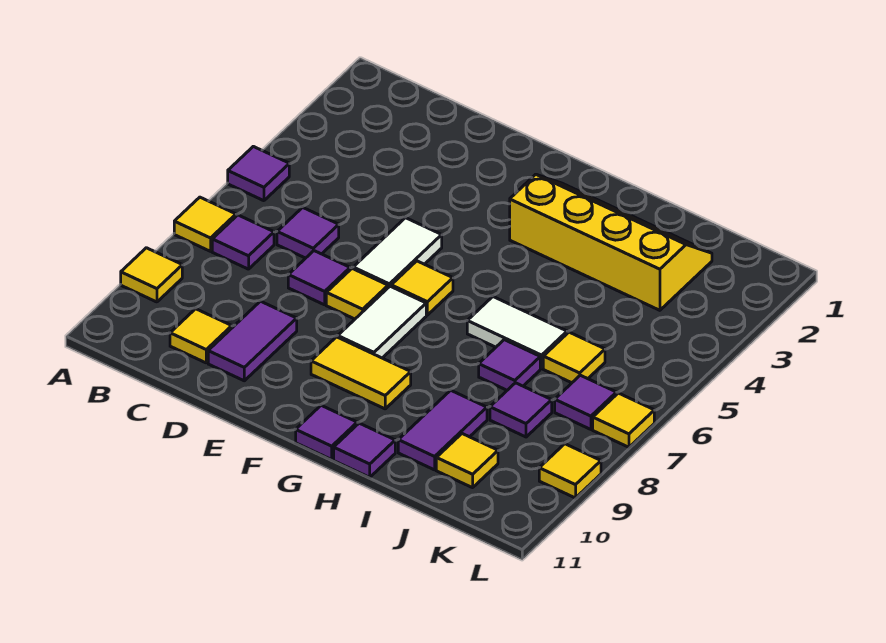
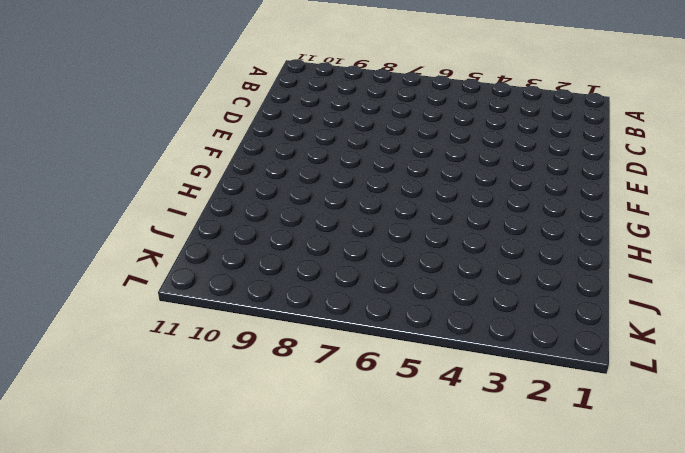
none -> purple 1x1 tile [228,146,289,201]
none -> yellow 1x1 tile [174,197,236,251]
none -> yellow 1x1 tile [121,248,182,302]

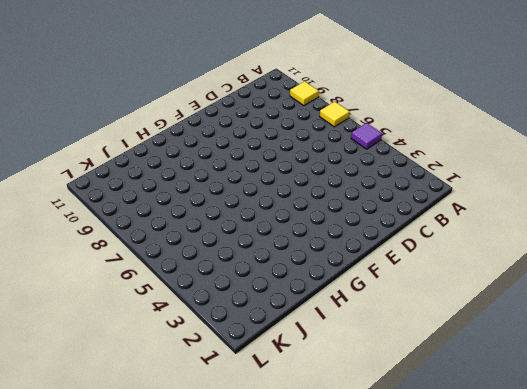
none -> purple 1x1 tile [212,215,274,269]
none -> purple 1x1 tile [277,207,339,258]
none -> yellow 1x1 tile [170,309,232,363]

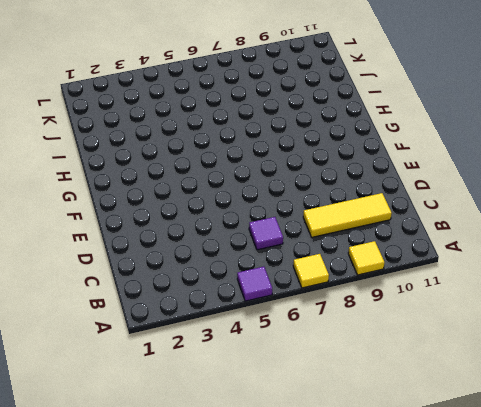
yellow 1x3 tile [303,193,392,237] -> yellow 1x1 tile [170,309,232,363]
none -> purple 1x1 tile [212,215,274,269]
none -> purple 1x1 tile [288,251,350,305]
none -> purple 1x2 tile [208,301,297,381]

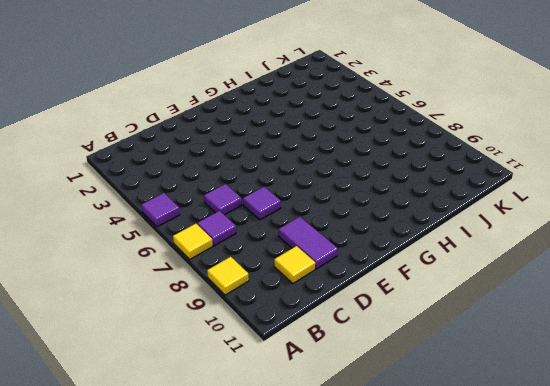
none -> white 1x2 tile [353,218,442,288]
none -> yellow 1x1 tile [326,269,388,319]
none -> yellow 1x1 tile [391,261,453,315]

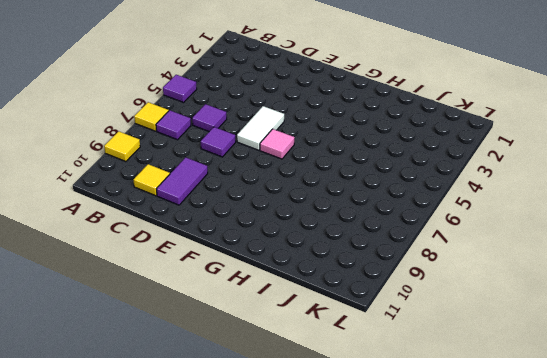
pink 1x1 tile [260,129,295,159] -> yellow 1x1 tile [391,261,453,315]
none -> yellow 1x1 tile [326,269,388,319]
none -> white 1x2 tile [338,286,426,358]
none -> yellow 1x2 tile [311,337,411,409]

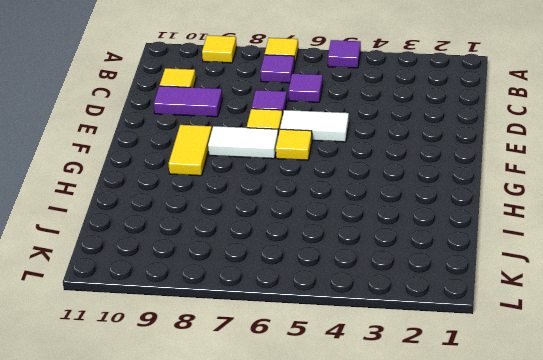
none -> yellow 2x4 slope [510,174,712,310]
none -> purple 1x1 tile [296,405,357,459]
none -> white 1x2 tile [467,297,567,369]

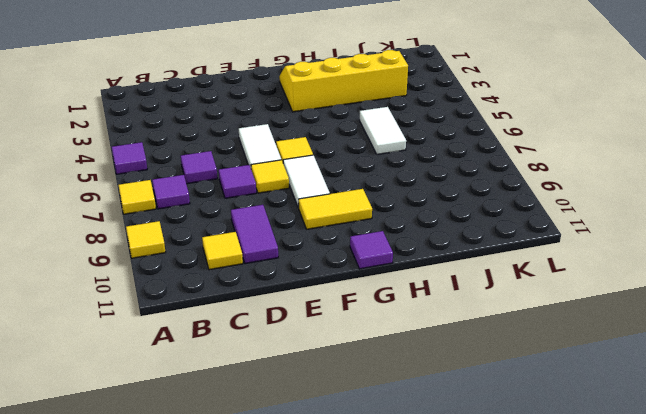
white 1x2 tile [359,107,406,155] -> white 1x2 tile turned to [467,297,567,369]
none -> purple 1x1 tile [334,423,395,477]
none -> purple 1x1 tile [479,340,540,390]
none -> purple 1x2 tile [398,390,487,470]

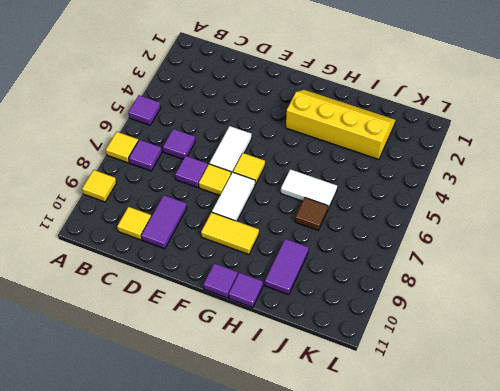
brown 1x1 tile [295,198,328,230] -> purple 1x1 tile [479,340,540,390]
none -> yellow 1x1 tile [543,332,605,383]
none -> purple 1x1 tile [490,383,552,437]
none -> yellow 1x1 tile [436,434,498,488]

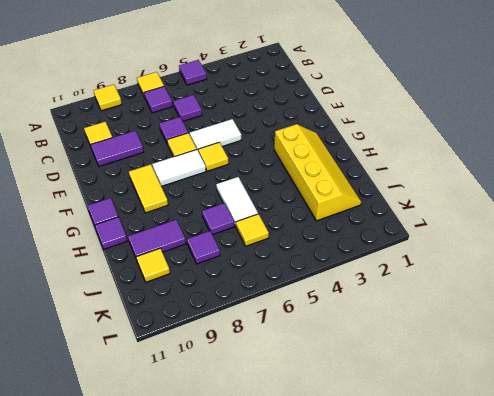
none -> purple 1x1 tile [555,375,616,429]
none -> yellow 1x1 tile [593,393,654,447]
none -> yellow 1x1 tile [539,444,601,498]

